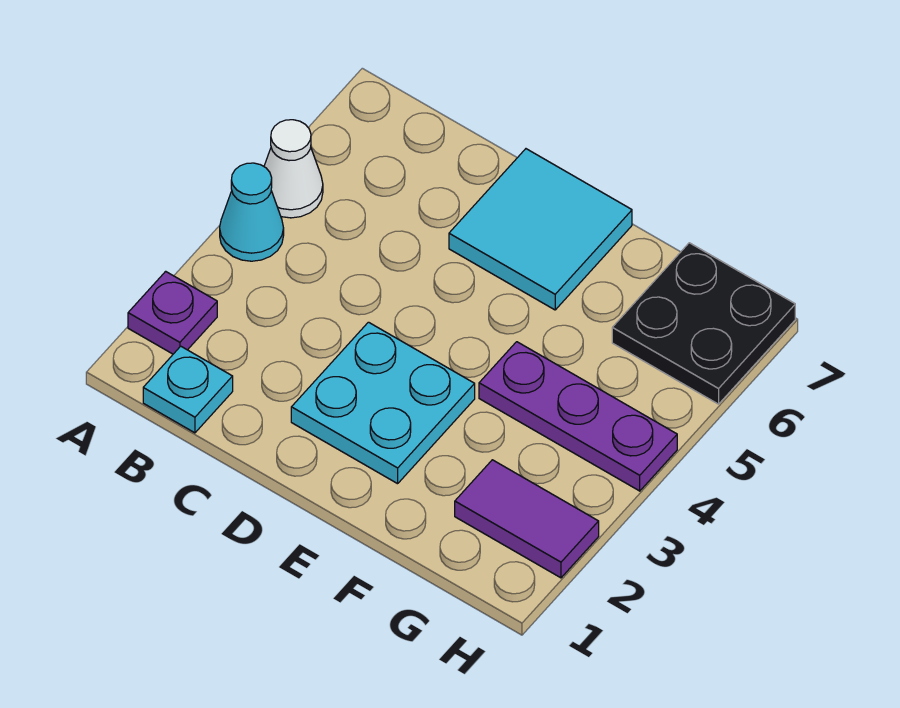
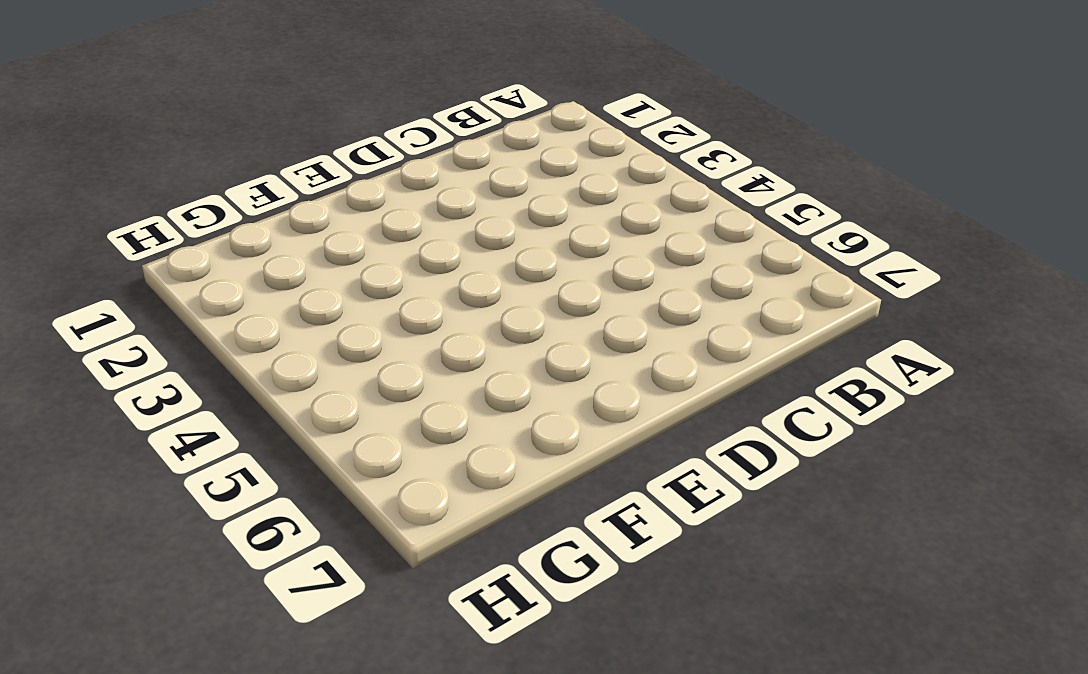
none -> purple 1x1 plate [128,271,217,354]
none -> cyan 1x1 cone [220,163,284,261]

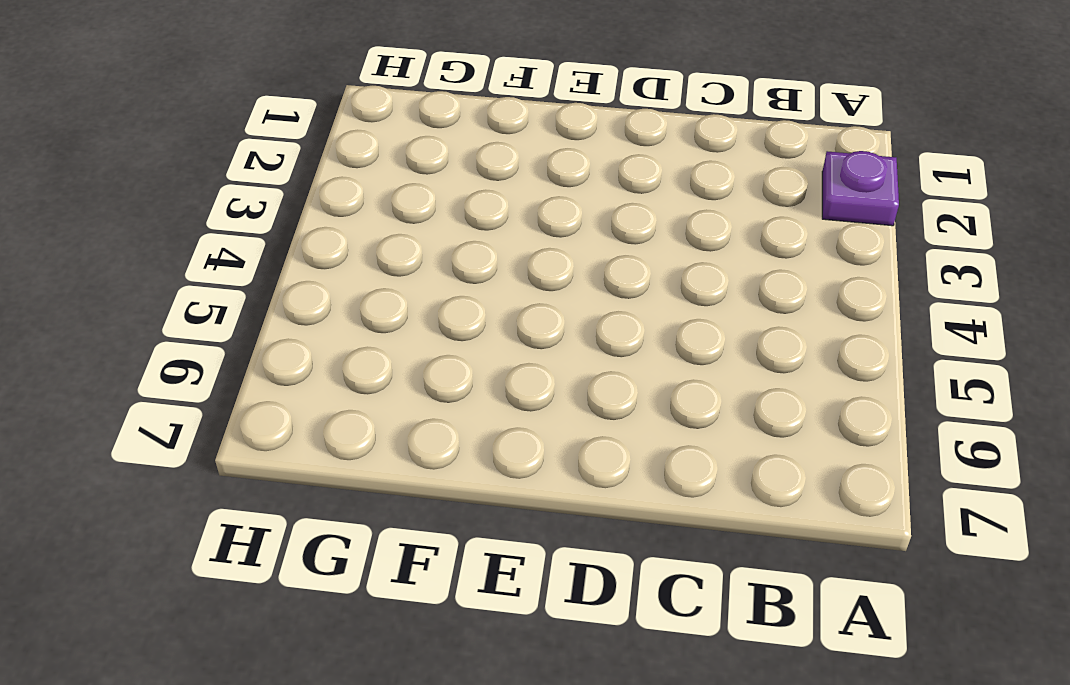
none -> cyan 1x1 cone [220,163,284,261]
none -> white 1x1 cone [264,120,323,218]

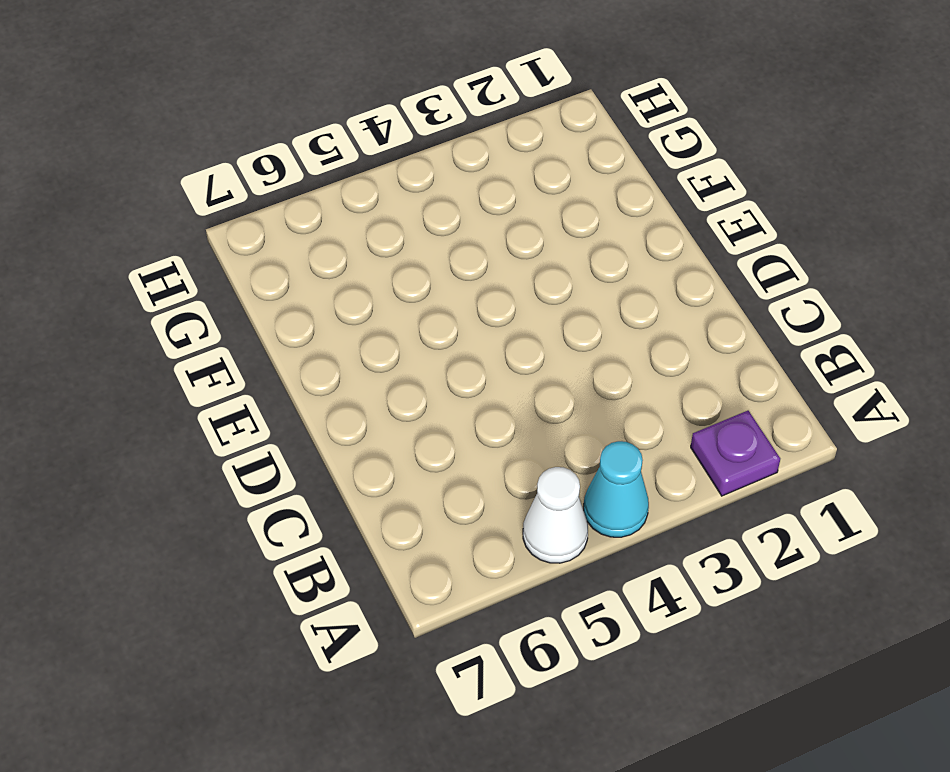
none -> cyan 1x1 plate [143,346,233,433]
none -> cyan 2x2 plate [291,322,475,484]

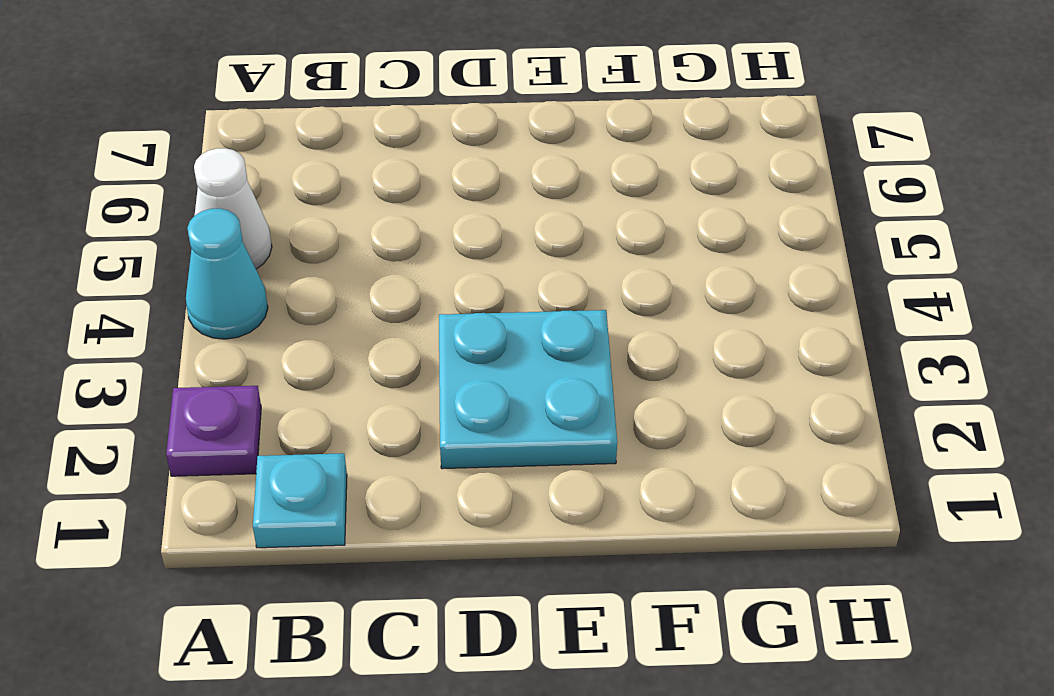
none -> cyan 2x2 tile [449,149,632,310]
none -> purple 1x3 plate [479,342,677,491]

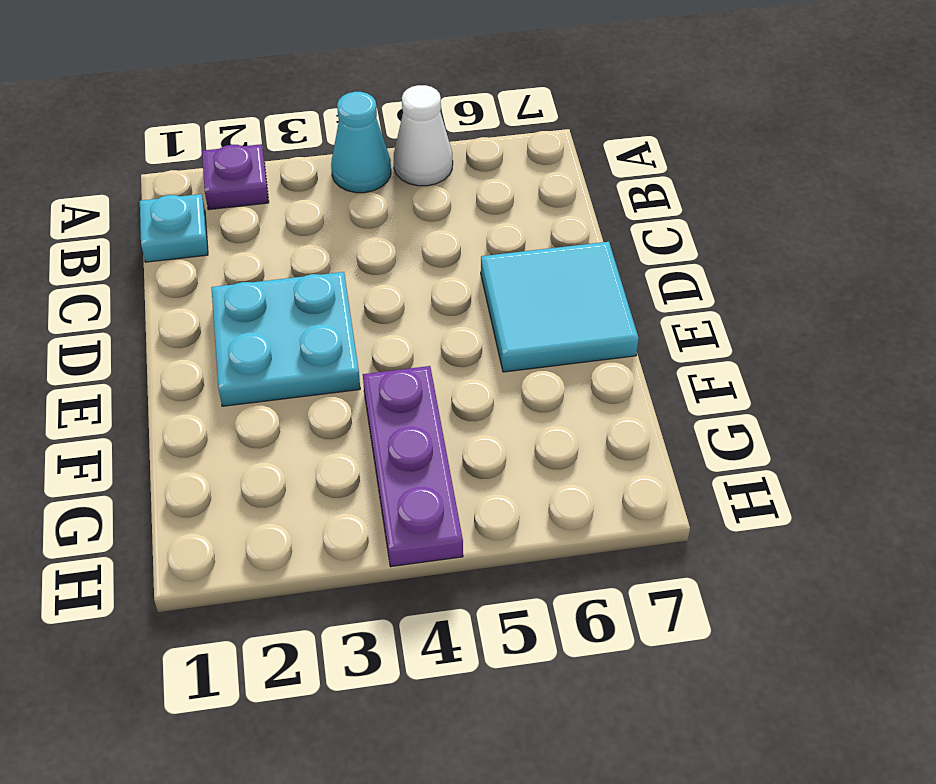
none -> purple 1x2 tile [455,460,599,578]
none -> black 2x2 plate [612,243,795,404]

